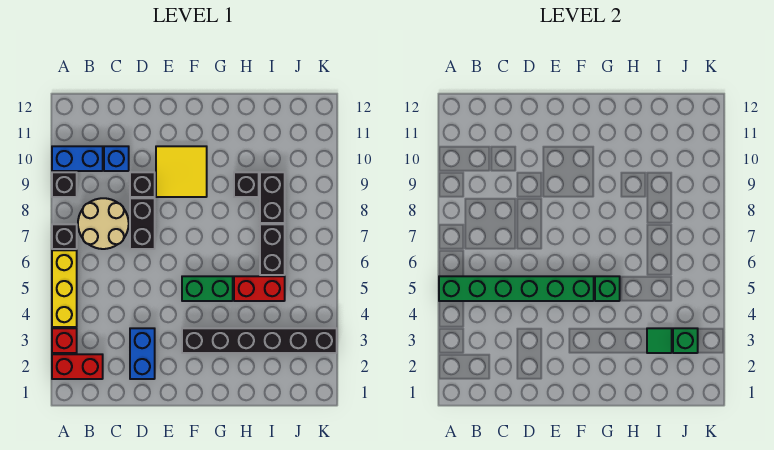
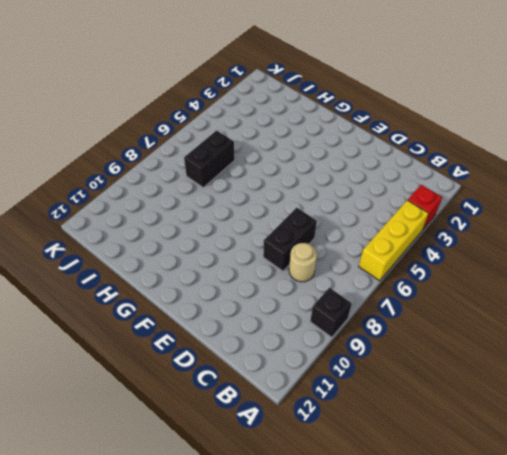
tan 1x1 round brick [289,243,317,282] -> tan 2x2 round brick [78,198,129,249]
none -> red 1x2 brick [52,354,103,379]
none -> black 1x1 brick [52,224,77,249]
none -> blue 1x2 brick [52,146,103,171]

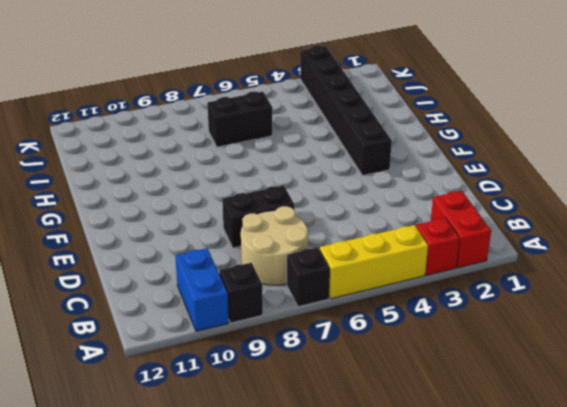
none -> blue 1x1 brick [104,146,129,171]
none -> blue 1x2 brick [130,328,155,379]
none -> black 1x1 brick [130,172,155,197]

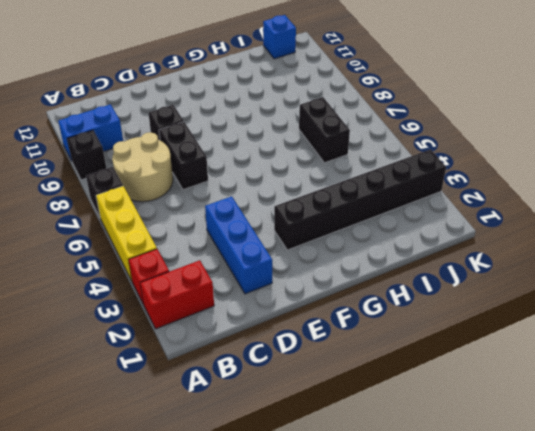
blue 1x3 brick [205,196,272,294] -> blue 1x2 brick [130,328,155,379]
blue 1x1 brick [263,15,296,59] -> blue 1x1 brick moved to [104,146,129,171]
none -> yellow 2x2 tile [156,146,207,197]
none -> green 1x2 brick [182,276,233,301]
none -> red 1x2 brick [234,276,285,301]

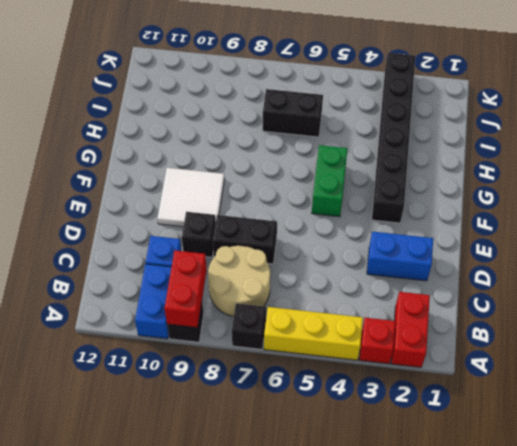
red 1x2 brick [164,250,207,328] -> red 1x2 brick moved to [234,276,285,301]
white 2x2 tile [157,168,225,227] -> yellow 2x2 tile [156,146,207,197]
none -> black 1x1 brick [234,172,259,197]
none -> black 1x2 brick [260,172,285,223]
none -> green 1x6 brick [439,276,594,301]

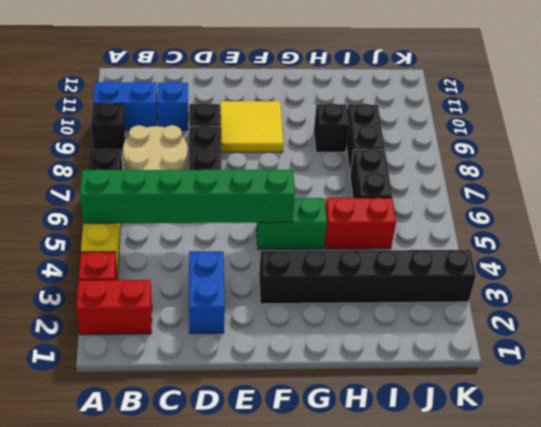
none -> green 1x1 brick [595,276,620,301]
none -> green 1x1 tile [647,328,672,353]
none -> green 1x1 brick [673,328,698,353]

